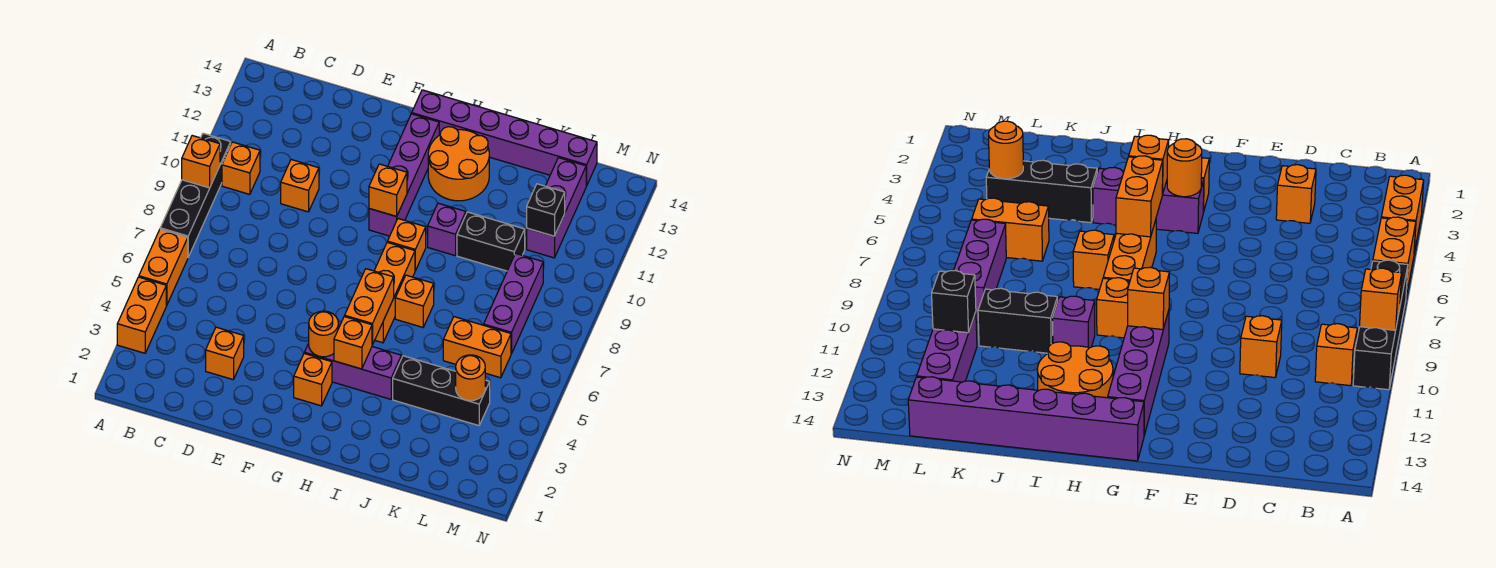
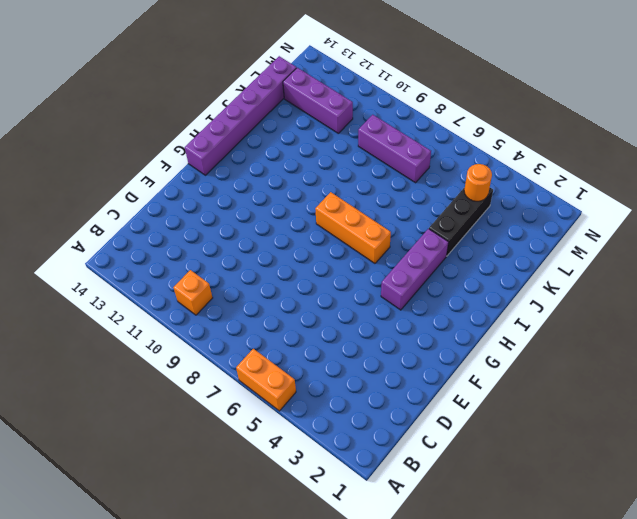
none -> orange 1x2 brick [117,277,166,353]
none -> black 1x4 brick [160,133,231,257]
none -> orange 1x1 brick [206,327,244,380]

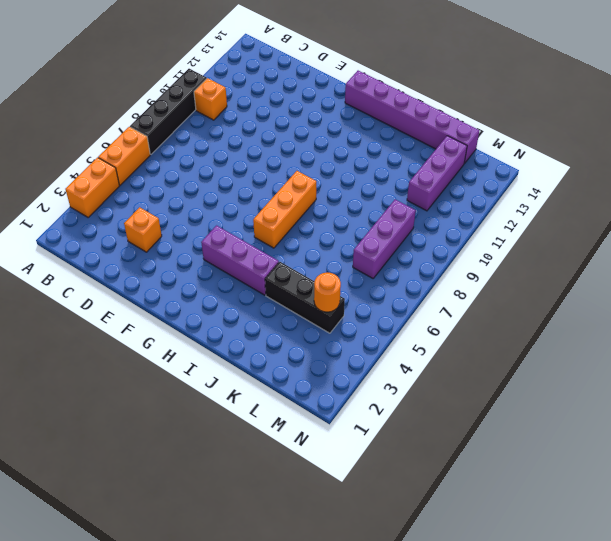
none -> orange 1x1 brick [281,160,319,212]
none -> orange 1x1 brick [294,354,332,406]
none -> purple 1x4 brick [369,114,439,236]

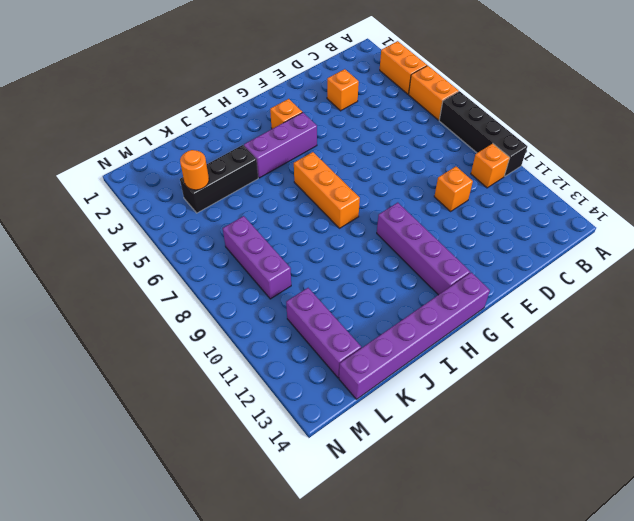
none -> orange 1x1 brick [388,219,426,271]
none -> orange 2x2 round brick [428,127,489,201]
none -> orange 1x1 brick [395,275,434,327]

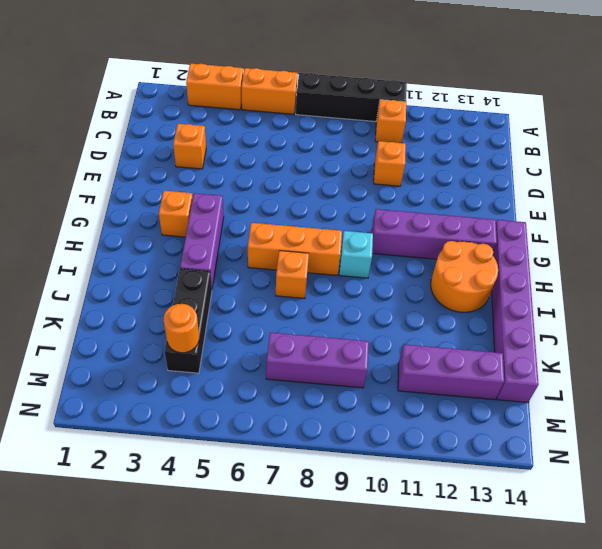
cyan 1x1 brick [339,231,373,278] -> orange 1x1 brick [388,219,426,271]
none -> purple 1x1 brick [428,203,466,256]
none -> black 1x2 brick [457,212,525,271]
none -> orange 1x2 brick [443,317,511,378]

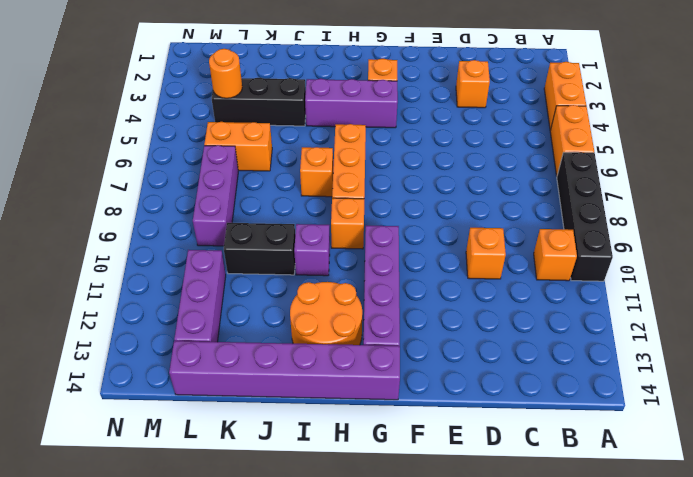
none -> orange 1x1 brick [182,136,220,188]
none -> orange 1x1 round brick [309,311,338,357]
none -> orange 1x1 brick [369,164,407,216]

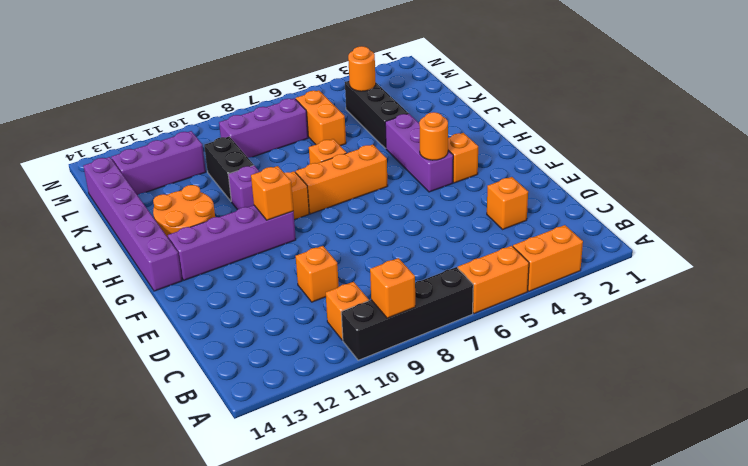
none -> orange 1x1 brick [334,316,372,369]
none -> orange 1x2 brick [345,269,394,345]
none -> black 1x1 brick [527,184,565,236]

